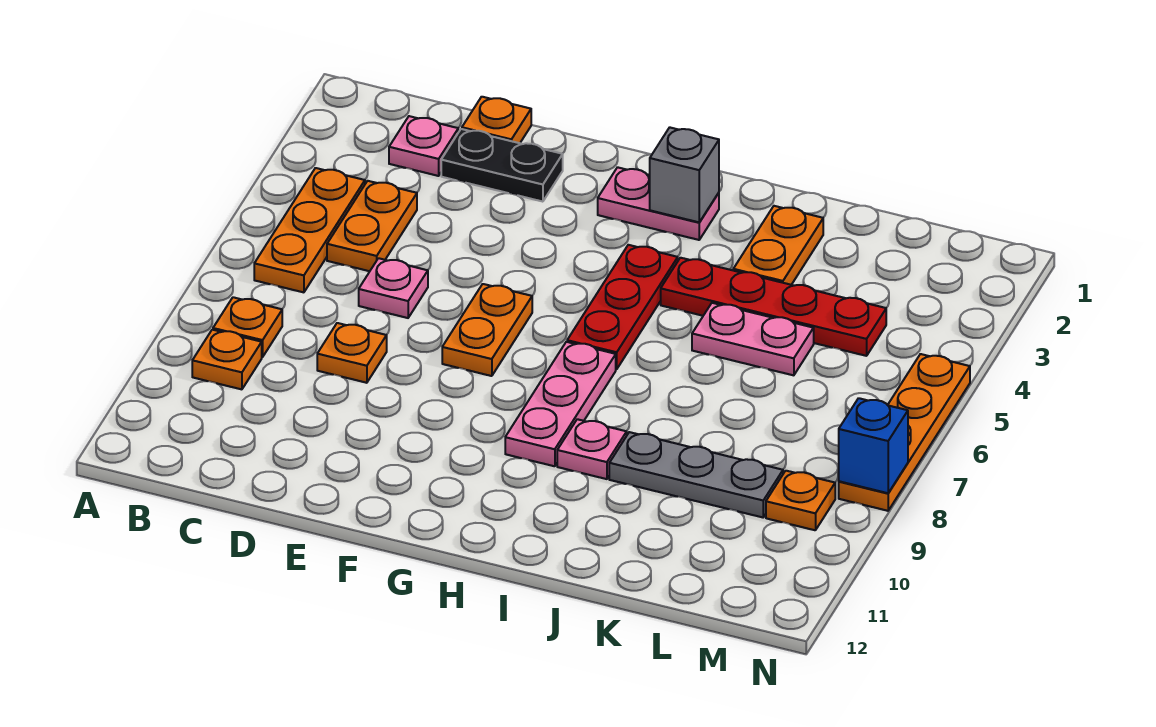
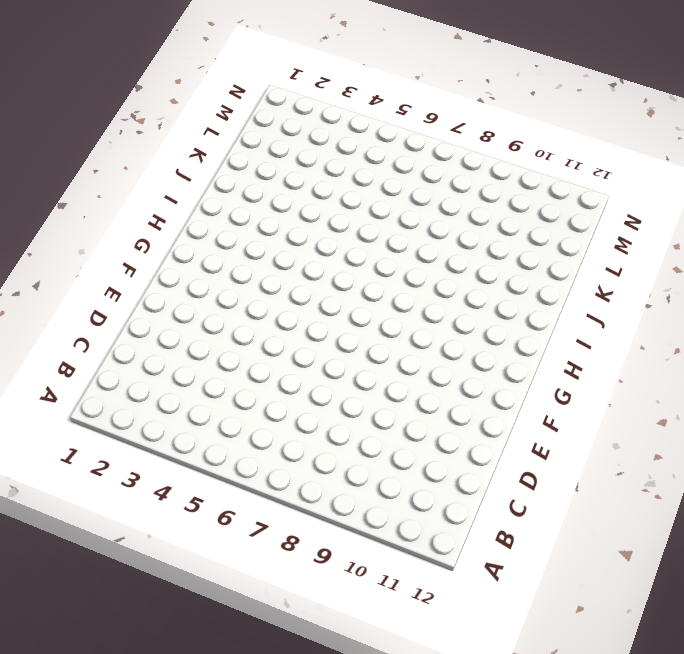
none -> orange 1x3 plate [254,168,365,292]
none -> orange 1x1 plate [213,297,282,357]
none -> orange 1x1 plate [192,330,262,389]

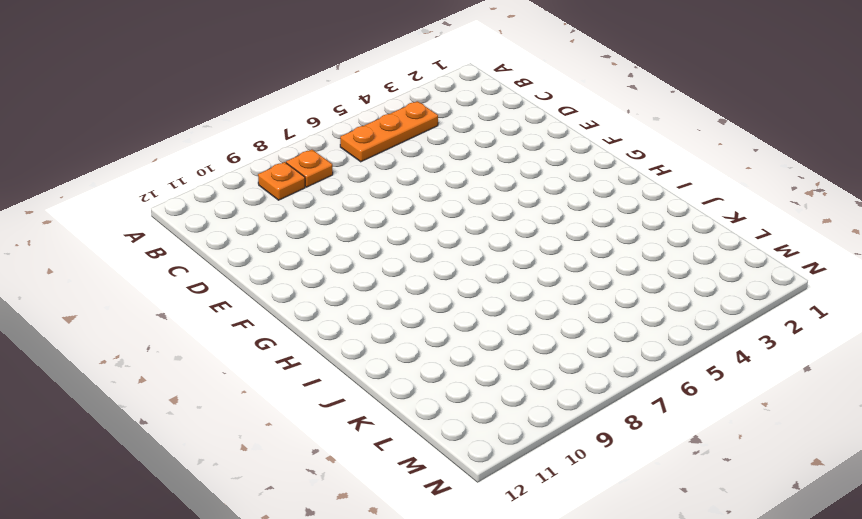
none -> pink 1x1 plate [389,116,458,176]
none -> orange 1x2 plate [327,181,417,271]
none -> orange 1x1 plate [462,97,531,143]

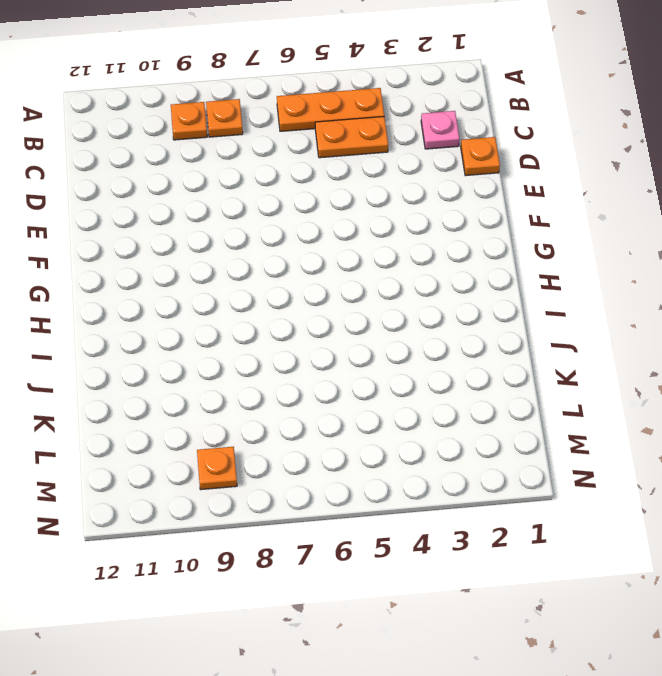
none -> black 1x2 plate [441,129,563,202]
none -> pink 1x1 plate [359,258,428,318]
none -> orange 1x1 plate [317,323,387,383]

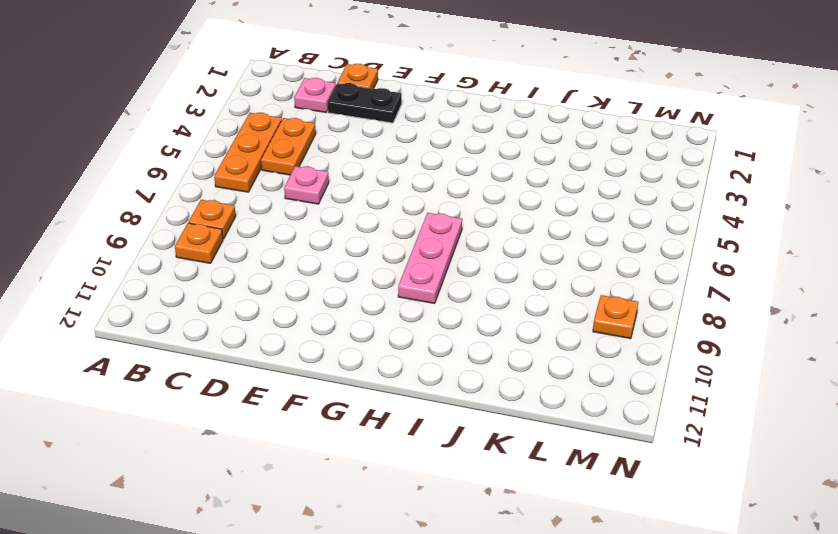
none -> orange 1x1 plate [317,323,387,383]
none -> orange 1x2 plate [442,284,532,376]
none -> pink 1x2 plate [598,167,719,240]

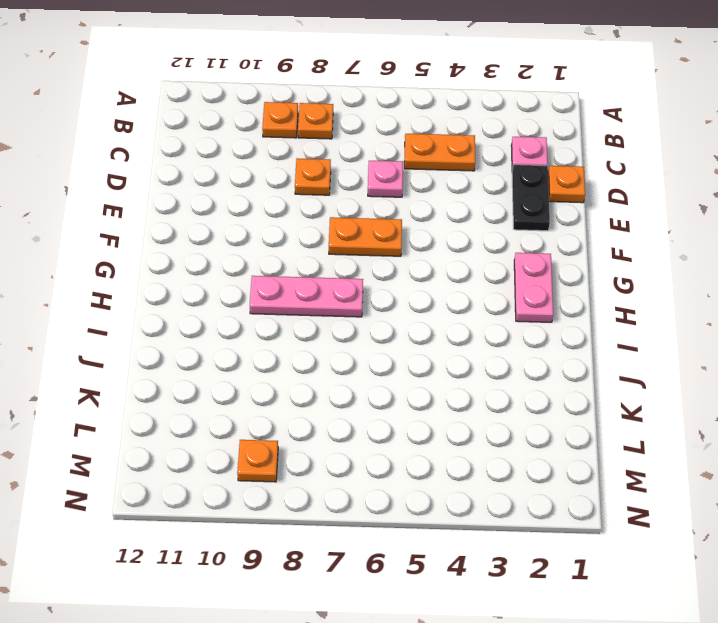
none -> orange 1x3 plate [254,168,365,292]
none -> red 1x3 plate [567,245,678,369]
none -> red 1x4 plate [661,258,886,356]

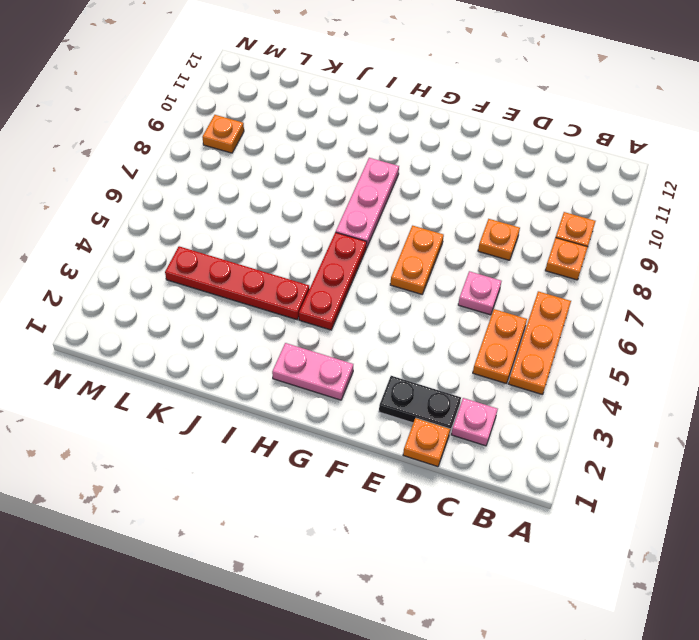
none -> pink 1x1 plate [557,419,627,479]
none -> orange 1x2 plate [733,206,823,285]
none -> pink 1x2 plate [692,303,814,375]

